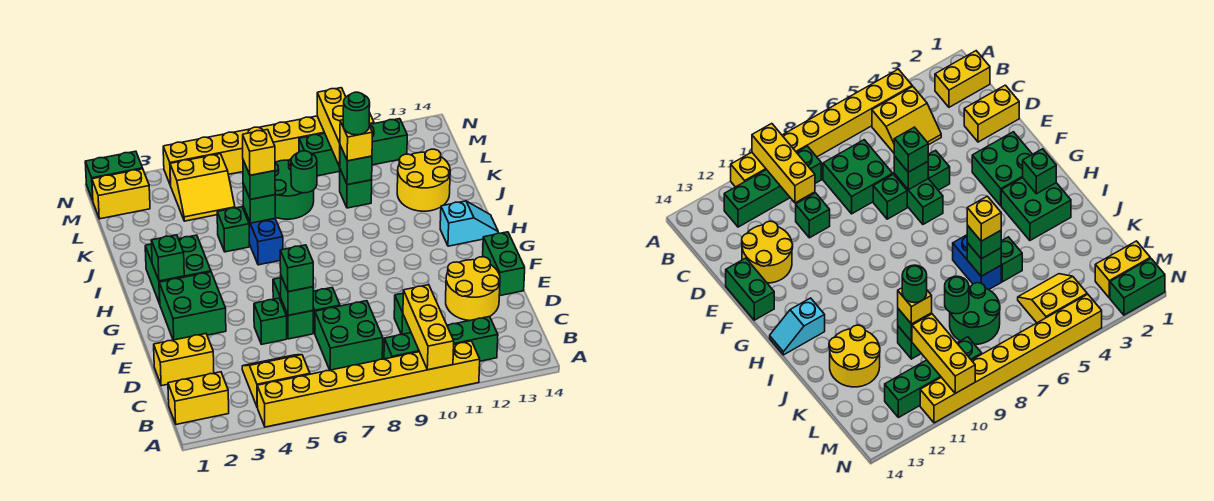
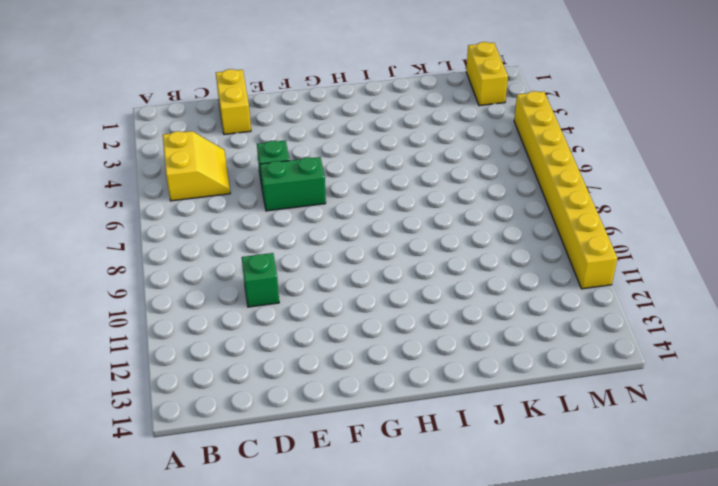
none -> yellow 1x8 brick [257,341,480,427]
none -> yellow 1x2 brick [168,372,229,424]
none -> green 1x4 brick [384,317,498,361]
none -> green 2x2 brick [315,301,383,370]

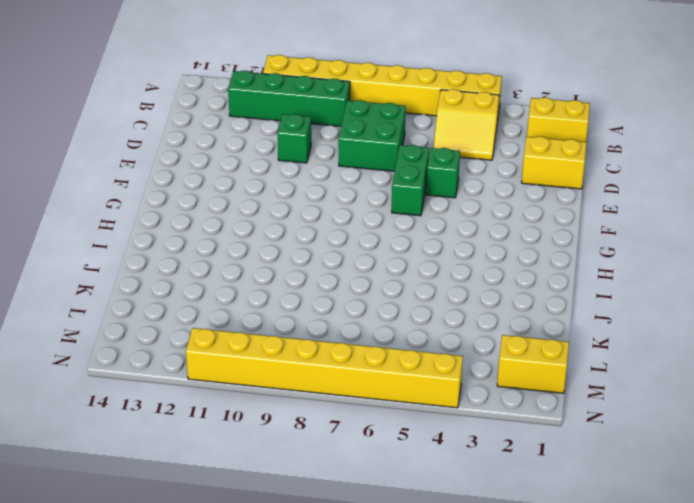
none -> yellow 2x2 round brick [446,257,500,321]
none -> green 1x1 brick [313,288,340,333]
none -> green 1x2 brick [483,232,525,296]
none -> green 2x2 brick [159,272,226,340]

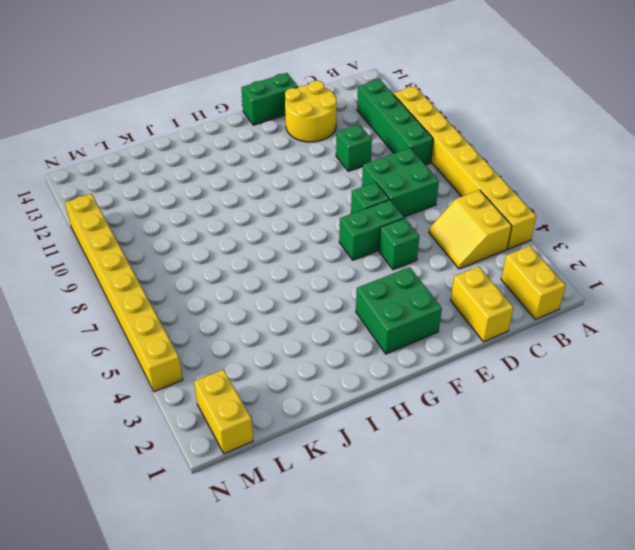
none -> green 2x2 brick [145,235,211,304]
none -> cyan 1x2 slope [440,201,498,246]
none -> blue 1x2 brick [243,207,283,265]
none -> green 1x1 brick [217,207,249,252]

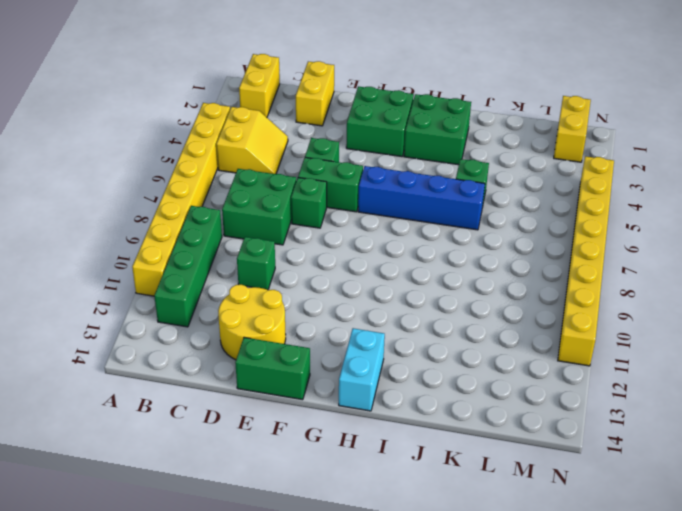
blue 1x4 brick [358,166,485,230] -> blue 1x2 brick [243,207,283,265]
cyan 1x2 brick [339,328,385,411] -> cyan 1x2 slope [440,201,498,246]
none -> yellow 2x2 round brick [397,149,450,211]
none -> green 2x2 round brick [275,158,314,219]
none -> green 1x1 brick [340,170,372,208]
none -> yellow 2x2 slope [170,154,235,221]

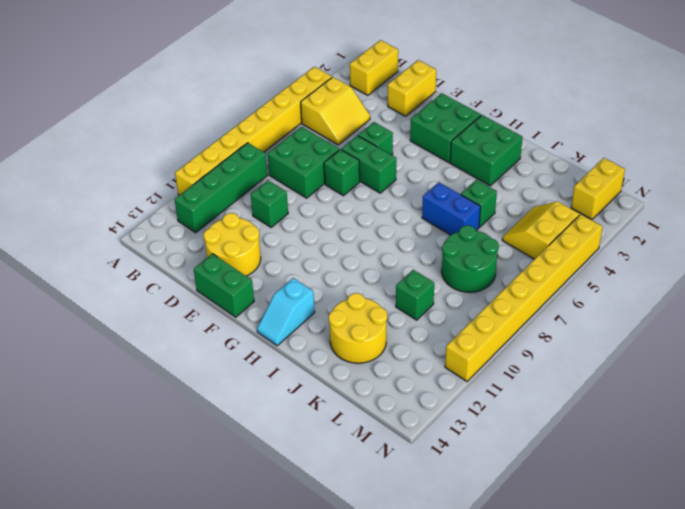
none -> green 1x4 brick [299,119,407,176]
none -> green 1x2 brick [85,151,143,200]
none -> yellow 1x3 brick [403,285,454,370]
none -> green 1x1 brick [281,276,313,315]

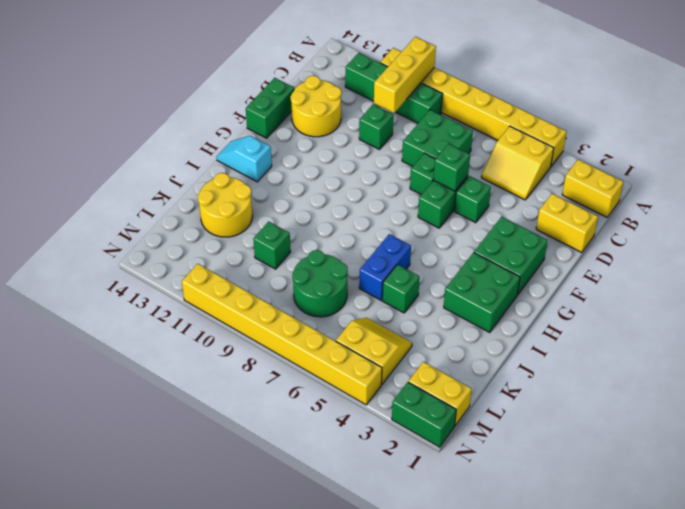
none -> green 1x4 brick [299,119,407,176]
none -> green 1x1 brick [151,235,184,281]
none -> green 1x1 brick [243,184,275,223]
none -> green 1x1 round brick [291,151,317,193]

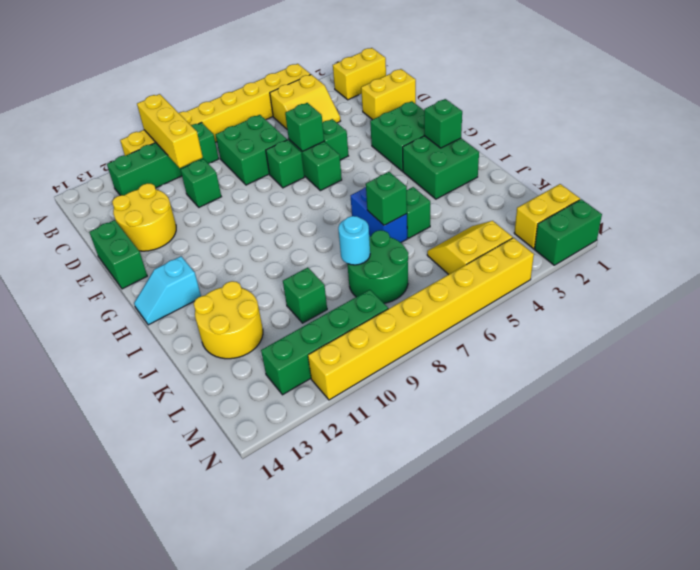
cyan 1x1 round brick [338,216,370,265] -> green 1x1 round brick [291,151,317,193]
none -> green 1x1 brick [340,145,372,185]
none -> yellow 1x3 brick [317,88,346,167]
none -> green 1x1 brick [280,245,313,292]
none -> green 1x1 brick [243,160,275,199]

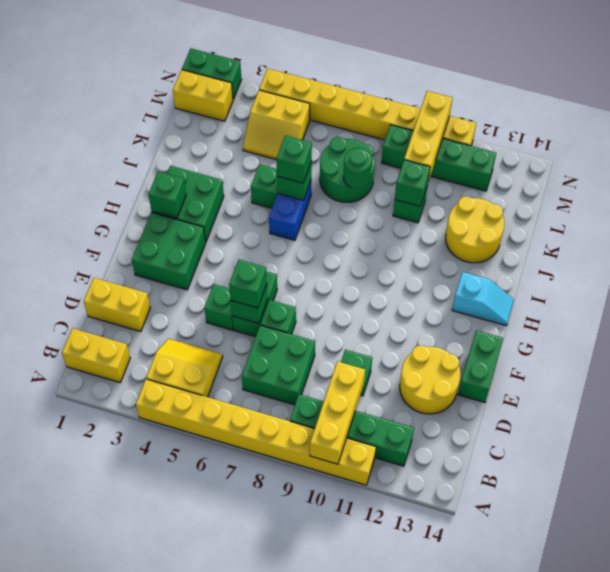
none -> yellow 1x1 brick [340,120,372,161]
none -> yellow 1x1 brick [243,130,275,175]
none -> green 1x1 round brick [343,92,370,135]

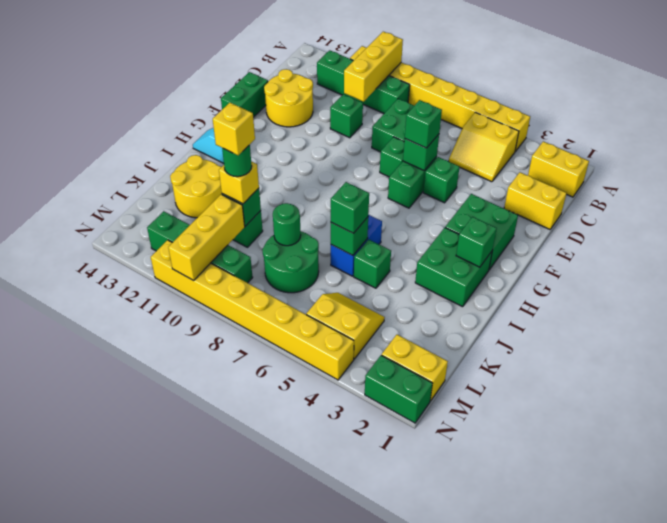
yellow 1x1 brick [213,103,255,155] -> yellow 1x1 brick moved to [243,130,275,175]

